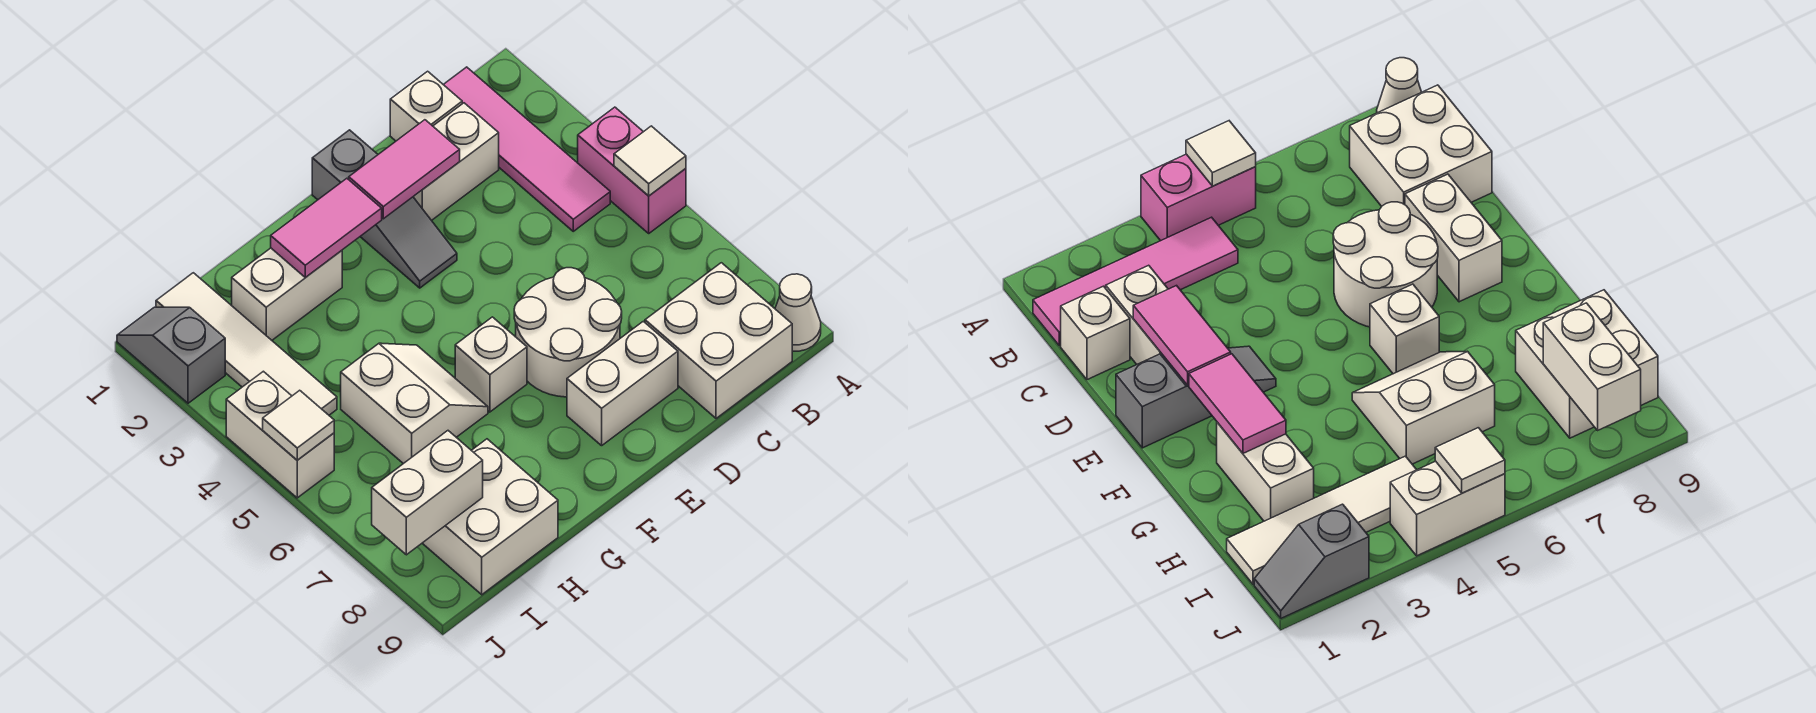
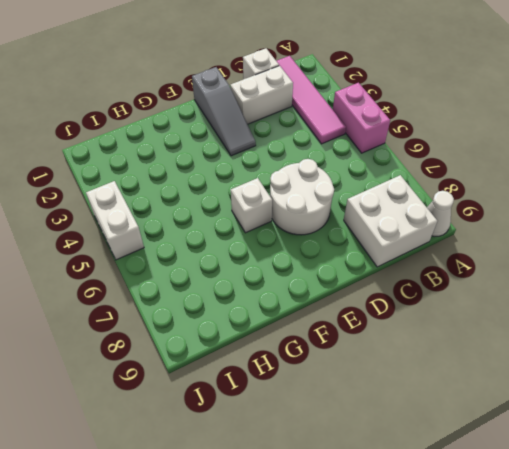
none -> white 1x2 brick [567,321,678,446]
none -> white 1x2 brick [232,248,342,340]
none -> white 2x2 slope [341,343,488,464]

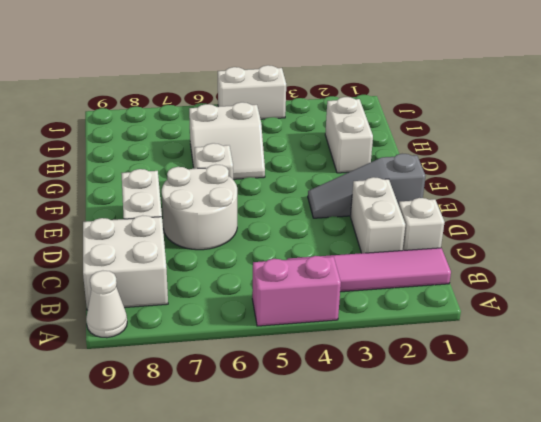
none -> white 2x2 brick [422,439,558,595]
none -> white 1x4 tile [156,273,337,415]
none -> grey 1x2 slope [117,307,225,403]

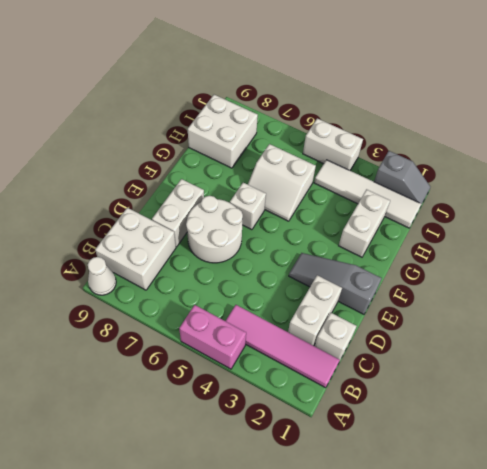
none -> white 1x1 tile [614,126,686,196]
none -> pink 1x2 tile [349,120,460,219]
none -> pink 1x2 tile [271,178,382,278]

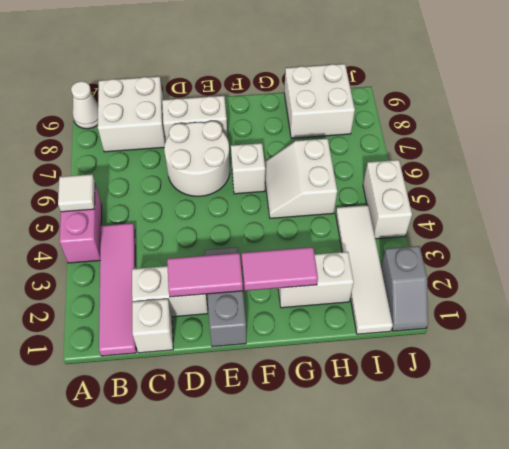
none -> white 1x2 brick [372,431,483,555]
none -> white 1x1 tile [263,390,334,460]

